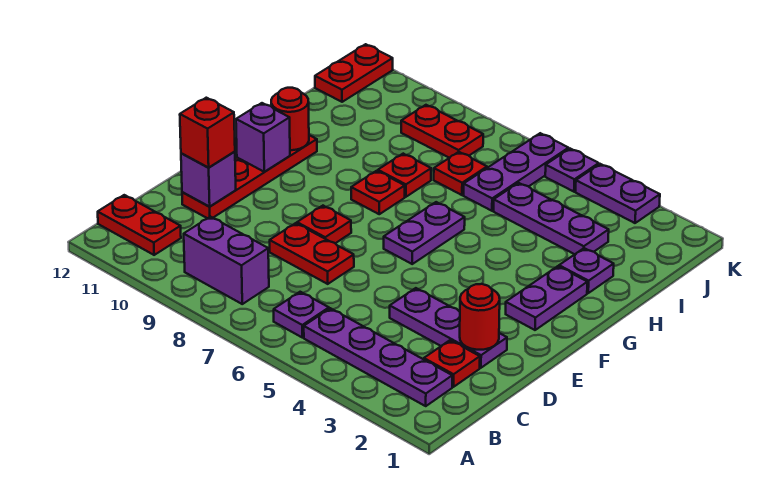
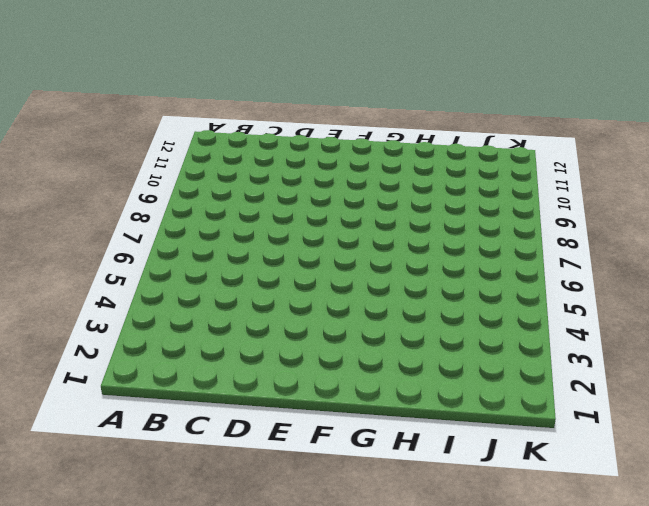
none -> purple 1x4 plate [304,308,452,406]
none -> purple 1x1 plate [274,292,329,338]
none -> purple 1x2 brick [184,217,269,304]

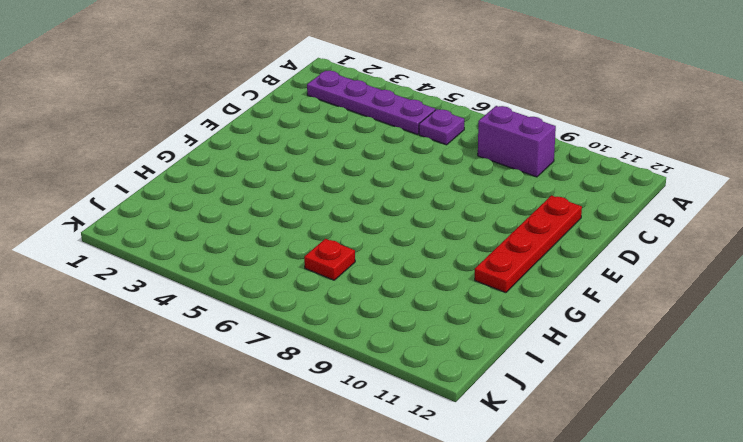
none -> red 1x2 plate [98,195,181,255]
none -> red 1x1 plate [424,340,480,387]
none -> purple 1x3 plate [390,288,507,368]

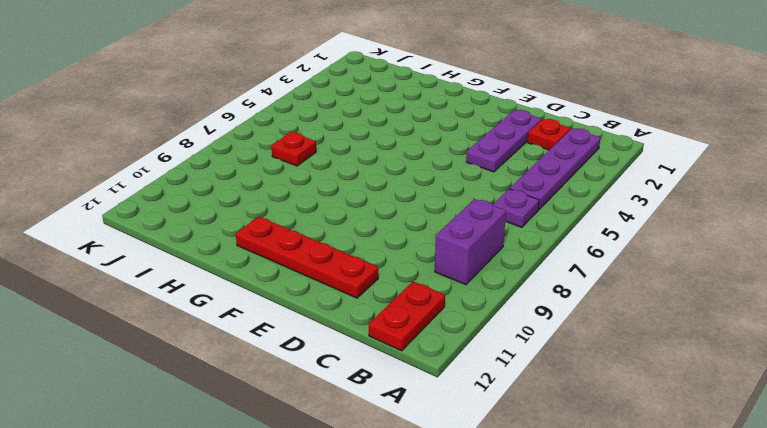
none -> red 1x2 plate [270,223,354,284]
none -> red 1x1 plate [297,206,351,243]
none -> purple 1x2 plate [506,266,587,330]

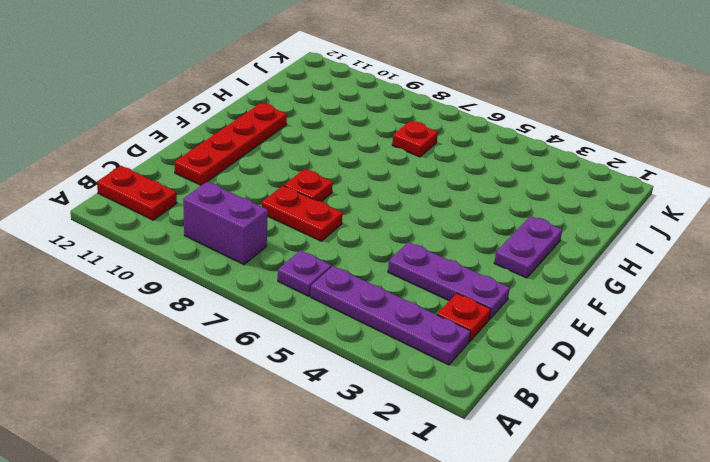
none -> purple 1x2 plate [384,202,465,264]
none -> red 1x1 plate [351,171,405,214]
none -> purple 1x1 plate [559,248,614,293]

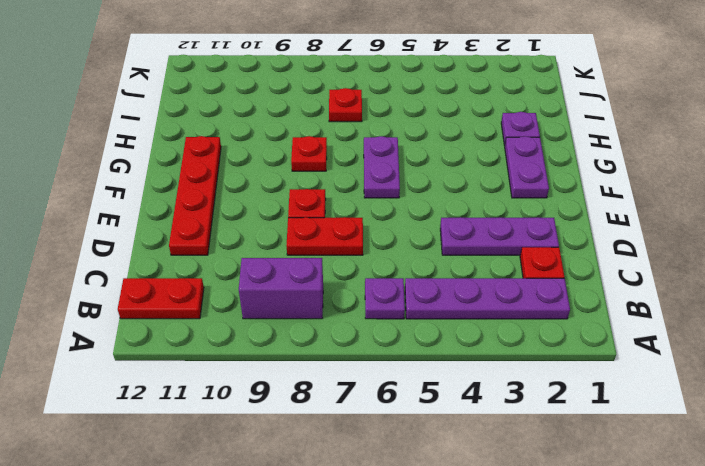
none -> red 1x1 plate [378,154,431,197]
none -> purple 1x3 plate [493,183,609,254]
none -> purple 1x3 plate [464,133,569,211]

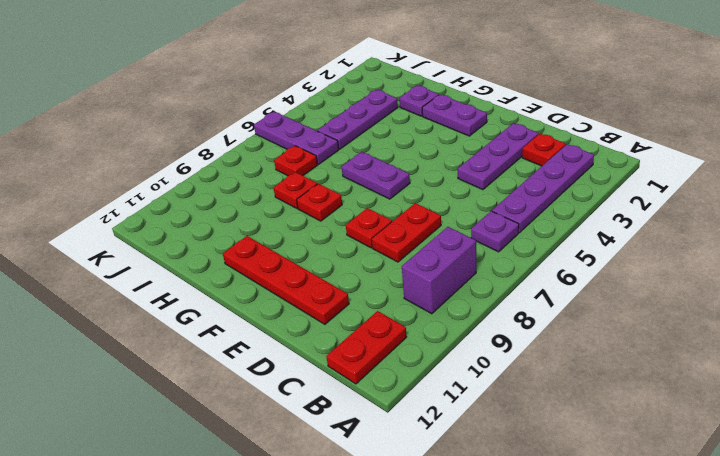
none -> red 1x2 plate [401,105,483,158]
none -> red 1x2 plate [315,44,393,102]
none -> purple 1x2 plate [576,164,660,223]

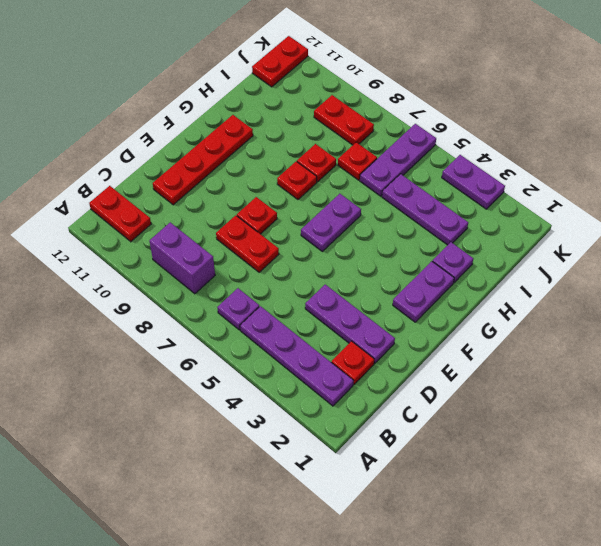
none -> purple 1x1 plate [545,149,599,192]
none -> red 1x1 round brick [460,284,500,350]
none -> purple 1x1 brick [181,152,236,207]

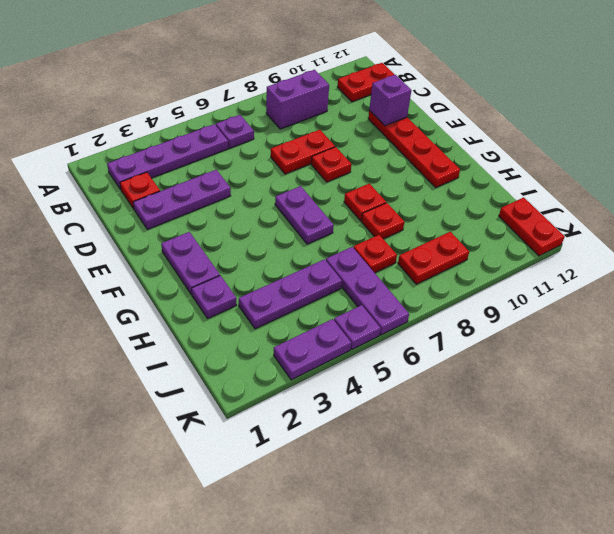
none -> red 1x1 round brick [460,284,500,350]
none -> purple 1x1 brick [236,103,290,172]
none -> red 1x1 round brick [271,88,309,150]

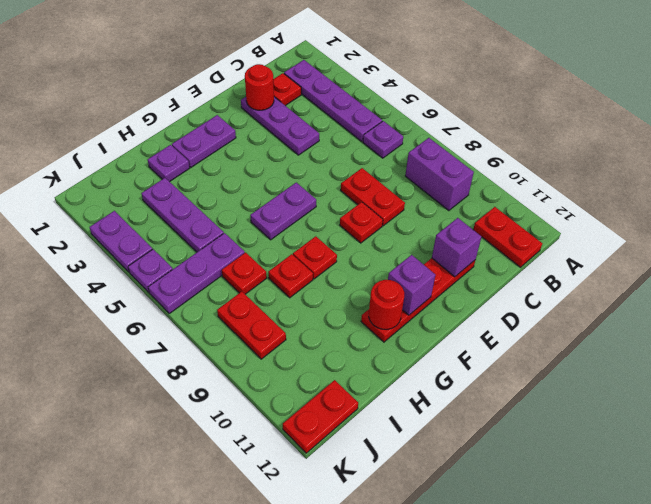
none -> red 1x1 brick [180,98,235,168]

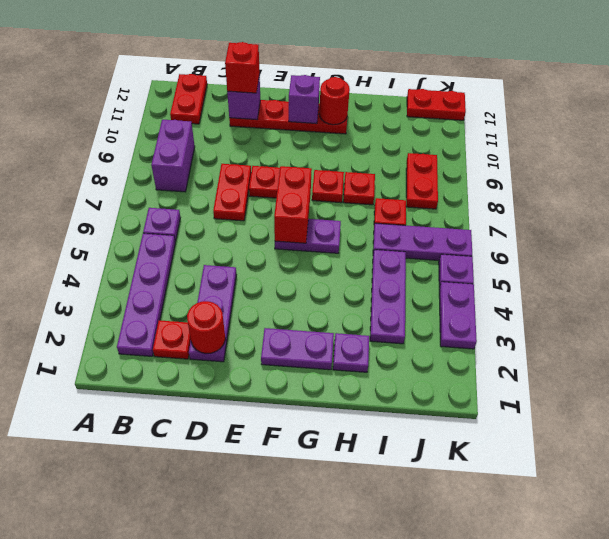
red 1x2 brick [274,166,312,243] -> none

